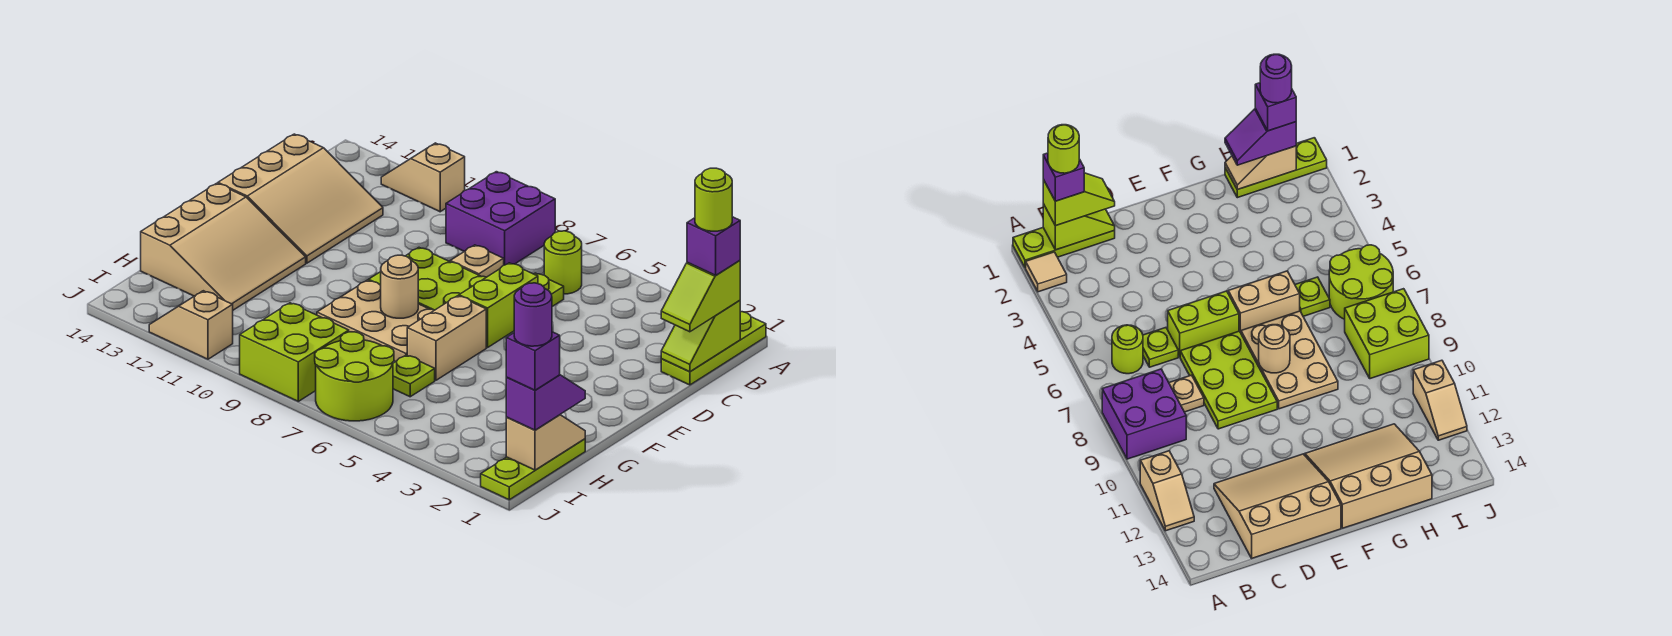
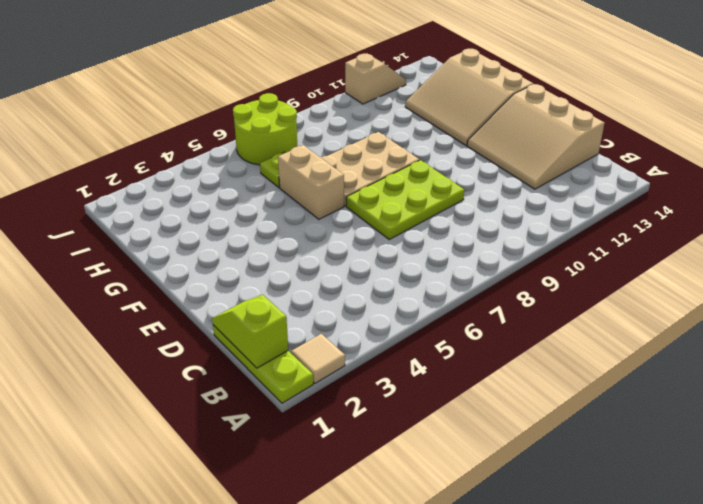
none -> purple 2x2 brick [446,172,555,265]
none -> tan 1x2 slope [381,143,465,212]
none -> lime 1x1 round brick [544,231,582,294]

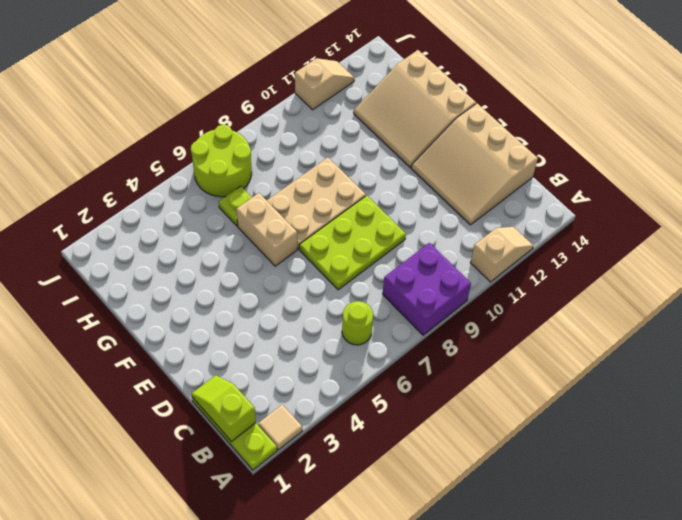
none -> lime 1x1 plate [534,273,564,307]
none -> tan 1x1 plate [450,245,504,277]
none -> lime 1x2 brick [459,263,538,348]

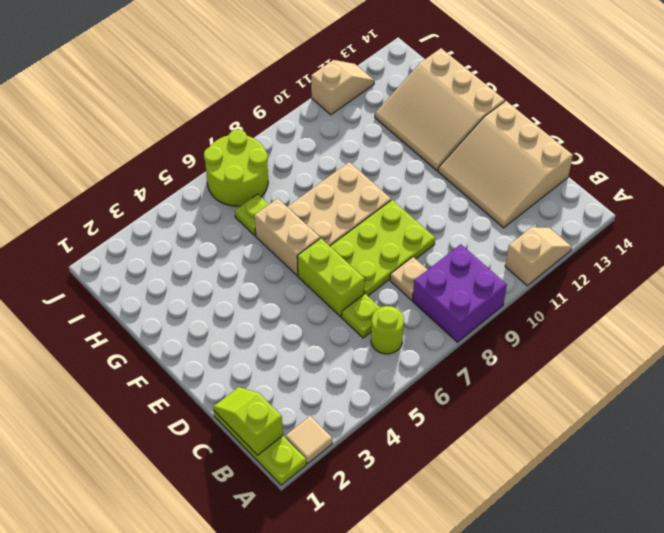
none -> lime 1x3 plate [481,439,585,500]
none -> lime 2x2 brick [240,303,349,401]
none -> tan 1x1 round brick [381,255,418,318]

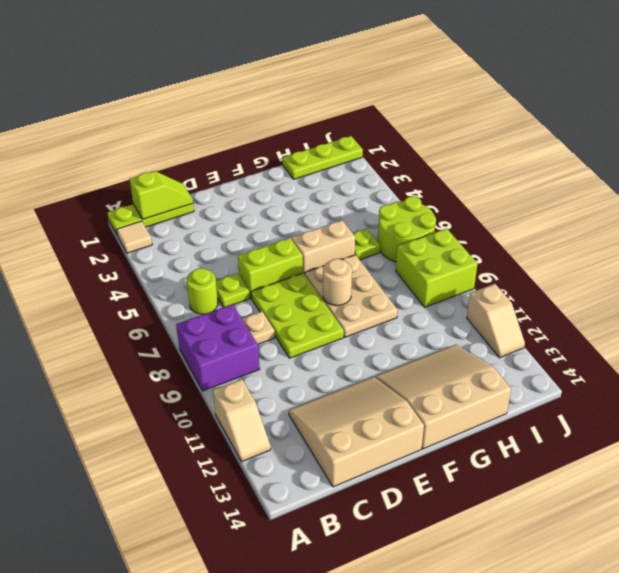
none -> tan 1x2 slope [506,415,585,470]
none -> lime 1x2 slope [661,260,740,332]
none -> purple 1x2 slope [506,375,585,430]

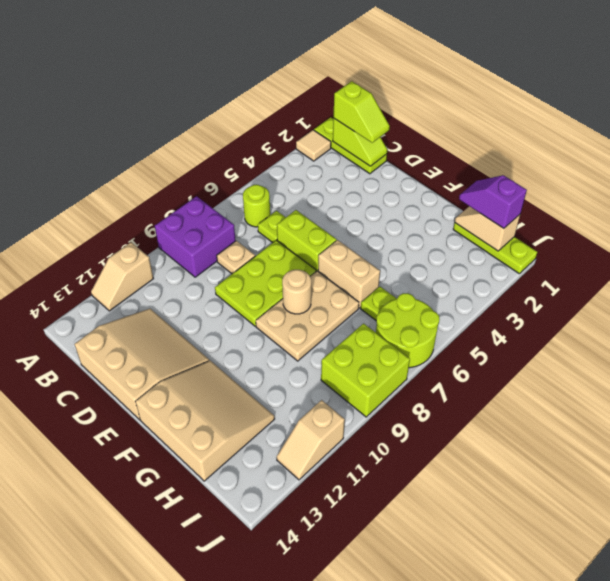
none -> purple 1x1 brick [687,217,740,275]
none -> purple 1x1 brick [506,332,560,390]
none -> lime 1x1 round brick [695,168,732,231]

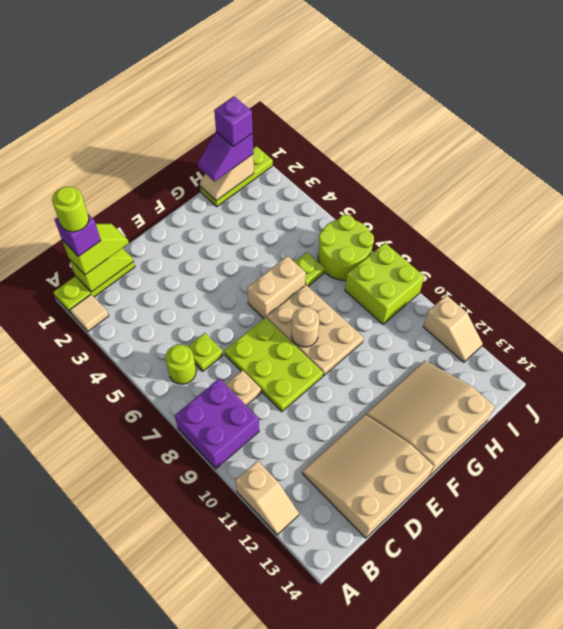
none -> lime 1x2 brick [459,263,538,348]
none -> purple 1x1 round brick [514,283,552,346]

